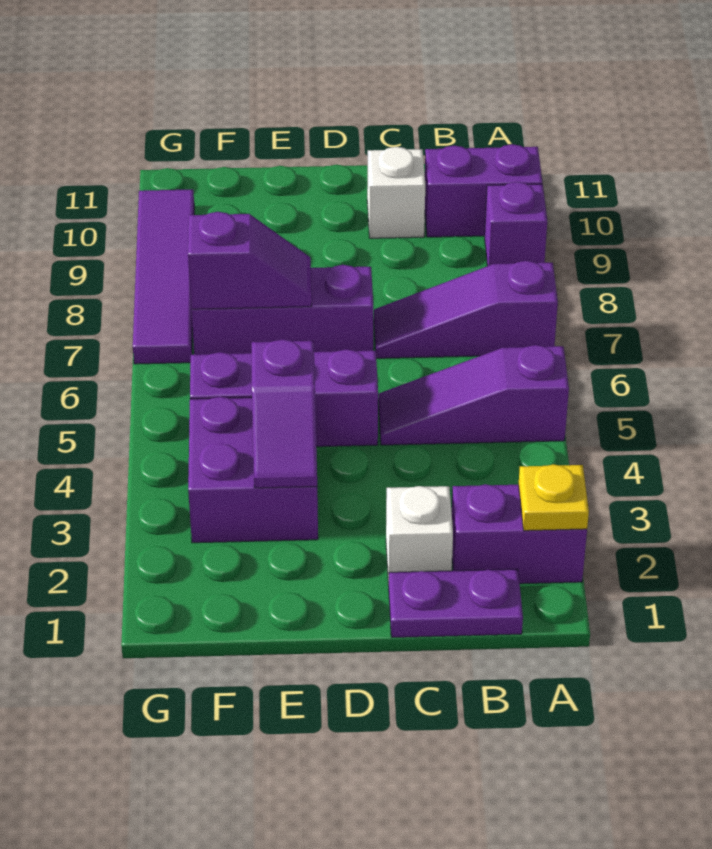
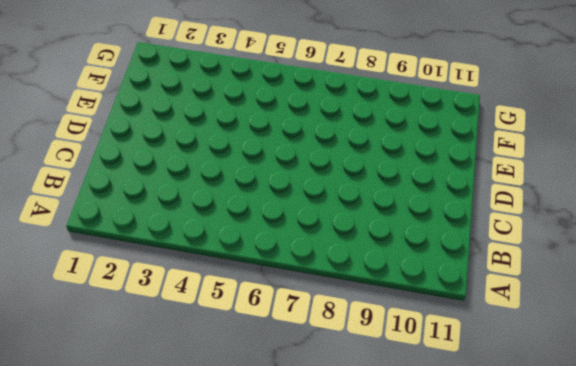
none -> purple 1x2 brick [452,484,587,584]
none -> purple 1x3 slope [378,345,569,445]
none -> purple 1x3 slope [374,261,558,358]

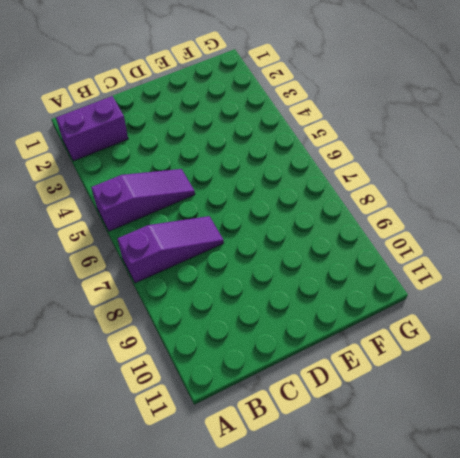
none -> purple 1x1 brick [485,182,547,266]
none -> purple 1x2 brick [425,144,542,237]
none -> purple 1x2 plate [389,569,523,637]

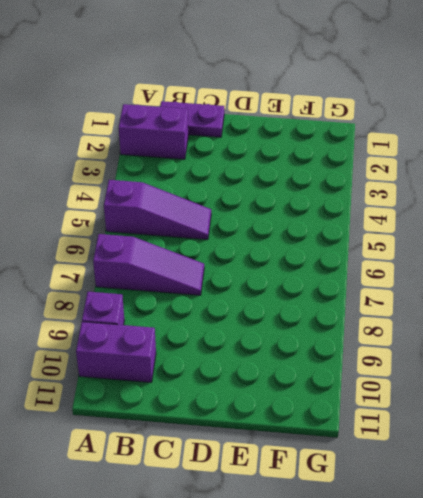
none -> white 1x1 brick [386,486,453,586]
none -> white 1x1 brick [367,147,425,238]
none -> purple 1x3 brick [190,349,378,447]

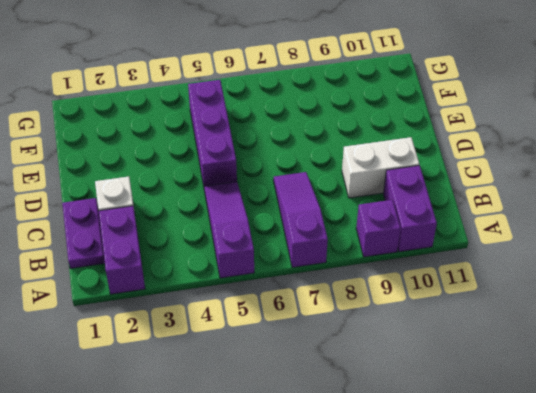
white 1x2 brick [342,137,419,198] -> white 1x1 brick [367,147,425,238]
none -> purple 1x3 brick [191,265,373,355]
none -> purple 2x2 brick [188,397,318,543]
none -> purple 1x4 tile [133,189,194,364]

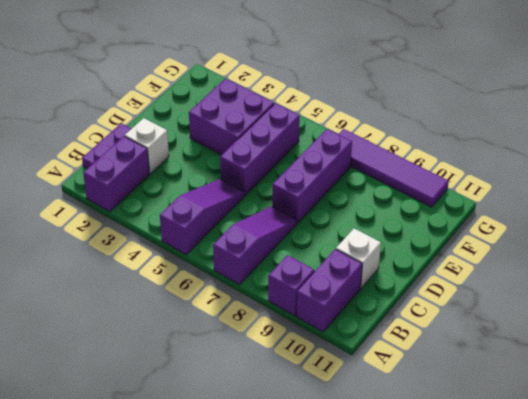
none -> yellow 1x1 plate [519,464,589,531]
none -> purple 1x2 slope [252,339,317,488]
none -> purple 1x2 slope [188,212,312,309]

